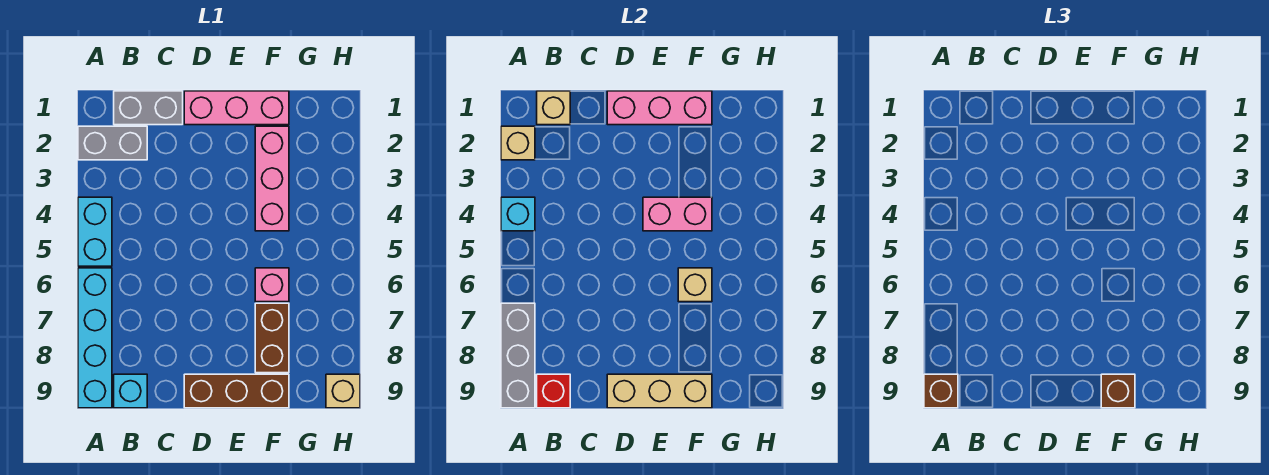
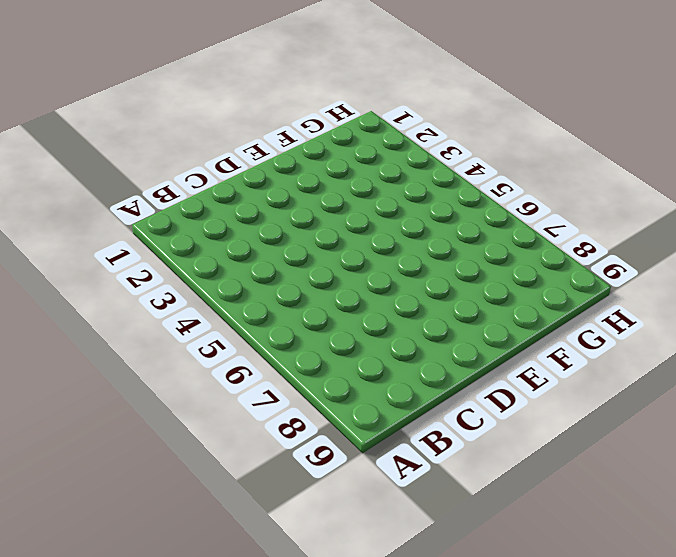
none -> grey 1x2 brick [78,126,147,160]
none -> cyan 1x2 brick [78,197,112,266]
none -> cyan 1x4 brick [78,268,112,408]

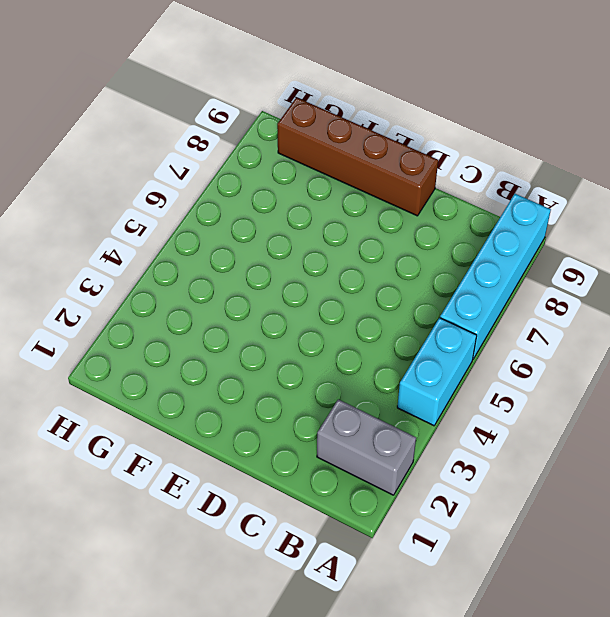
brown 1x4 brick [277,98,438,216] -> brown 1x3 brick [184,374,289,408]
none -> grey 1x2 brick [114,91,183,125]
none -> cyan 1x1 brick [114,374,147,408]
none -> pink 1x3 brick [184,91,289,125]

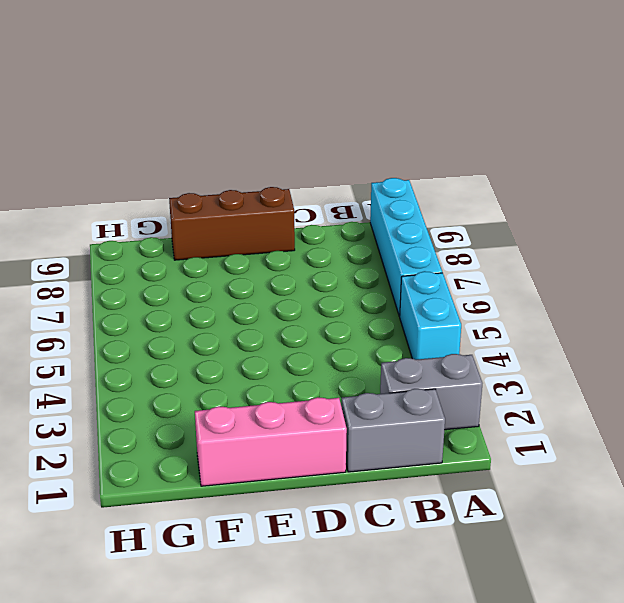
none -> cyan 1x1 brick [114,374,147,408]
none -> pink 1x3 brick [255,126,289,231]
none -> pink 1x1 brick [255,268,289,302]

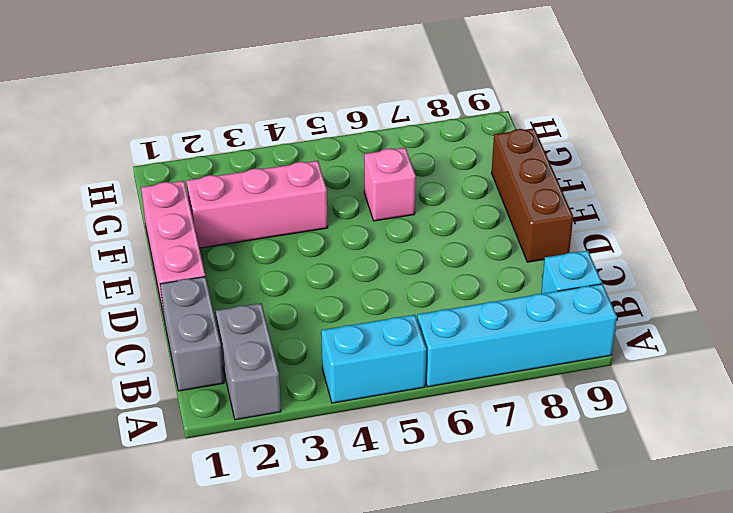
none -> brown 1x2 brick [255,303,289,373]
none -> tan 1x1 brick [326,374,360,408]
none -> tan 1x1 brick [501,126,535,160]

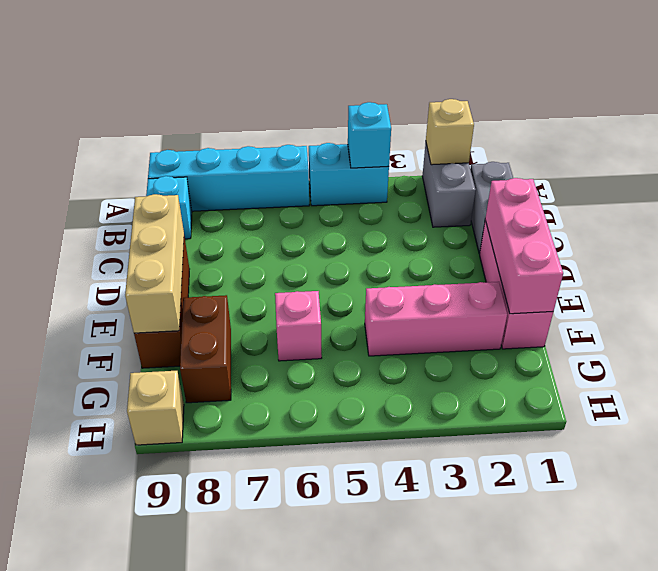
brown 1x2 brick [180,295,231,403] -> brown 1x2 brick turned to [255,303,289,373]
none -> grey 1x3 brick [501,303,535,408]
none -> tan 1x1 brick [537,91,570,125]
none -> red 1x1 brick [537,374,570,408]

